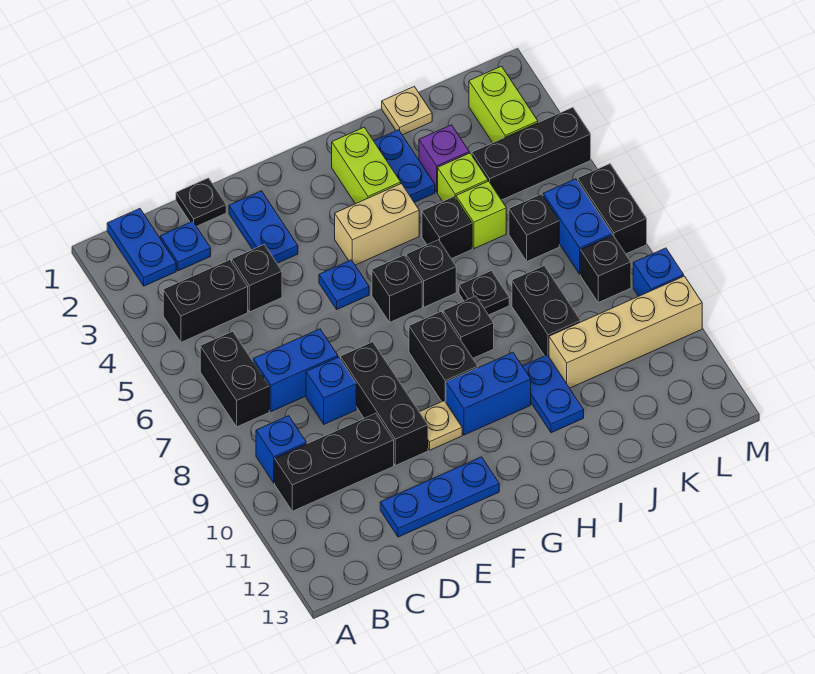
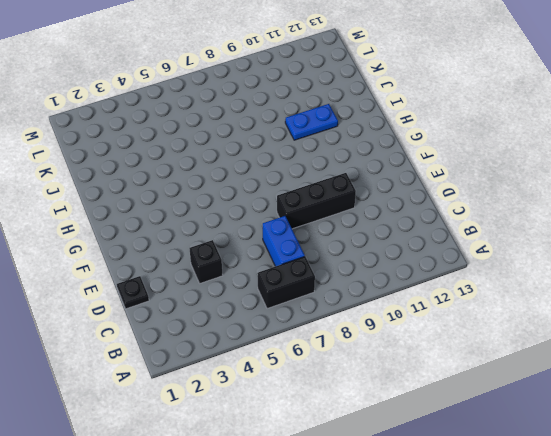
none -> blue 1x2 plate [107,209,176,286]
none -> black 1x2 brick [163,260,248,342]
none -> blue 1x1 brick [256,416,306,483]
none -> black 1x3 brick [275,413,394,511]

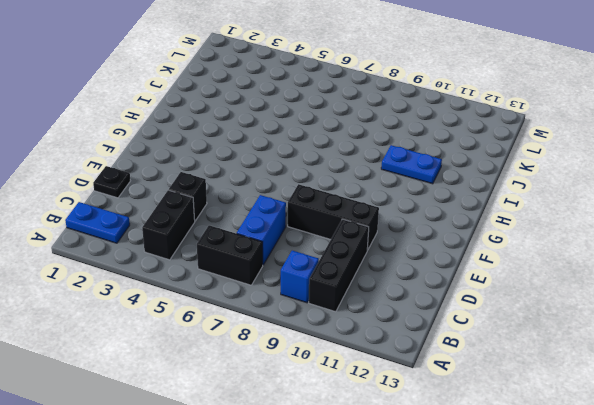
none -> blue 1x1 plate [160,221,211,271]
none -> blue 1x1 brick [306,357,356,424]
none -> blue 1x3 plate [380,457,499,537]
none -> blue 1x2 plate [229,191,298,263]

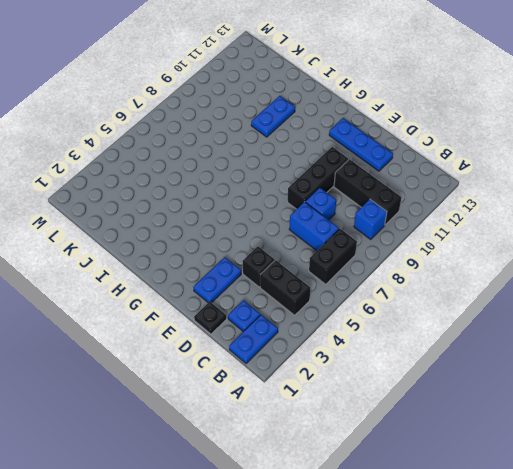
none -> blue 1x1 plate [319,260,369,309]
none -> tan 1x1 plate [420,401,462,450]
none -> tan 1x2 brick [335,184,419,265]
none -> black 1x1 brick [372,255,422,322]

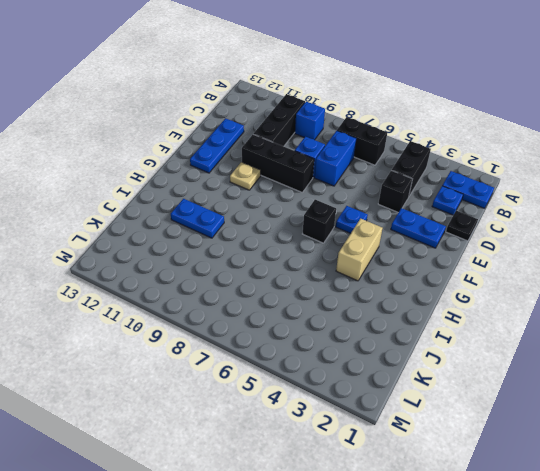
none -> black 1x2 brick [409,311,478,402]
none -> blue 1x2 brick [446,352,531,435]
none -> lime 1x2 brick [332,127,401,204]
none -> black 1x1 brick [406,240,456,307]

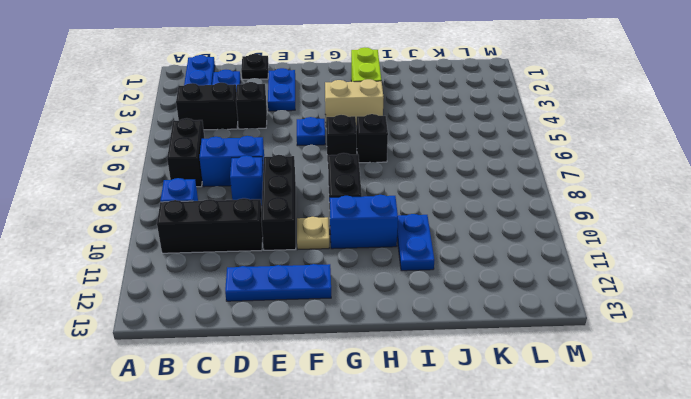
none -> black 1x1 brick [443,296,494,358]
none -> blue 1x2 plate [374,130,435,202]
none -> black 1x1 brick [422,196,472,259]
none -> black 1x1 plate [459,271,509,315]

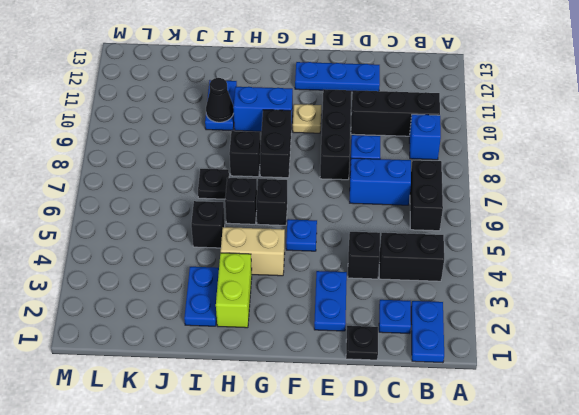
black 1x1 cone [206,78,234,122] -> none
none -> tan 1x1 plate [382,87,432,135]
none -> purple 1x1 brick [419,125,469,192]
none -> lime 1x1 brick [438,153,488,201]
none -> lime 1x1 brick [456,181,506,249]

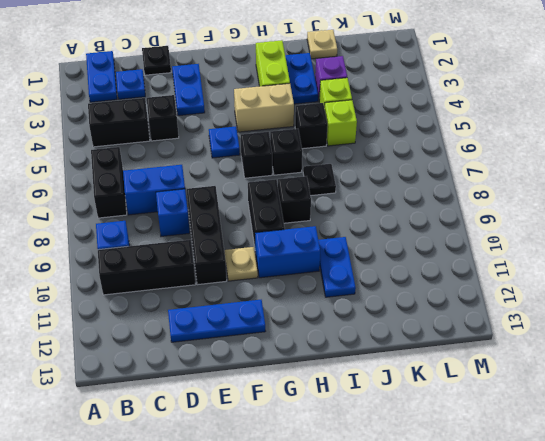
none -> black 1x2 brick [512,266,581,356]
none -> tan 1x4 brick [549,276,702,388]
none -> black 1x3 brick [472,107,591,200]
none -> black 1x1 brick [509,194,559,261]

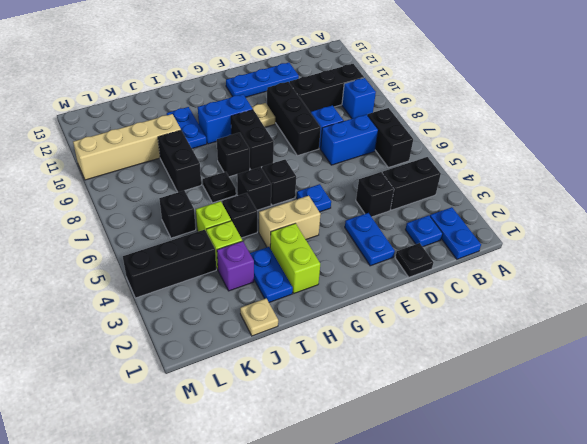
none -> lime 1x2 brick [469,66,538,143]
none -> blue 1x2 brick [543,179,612,274]
none -> black 1x1 brick [580,235,631,302]
none -> black 1x2 brick [578,164,647,254]

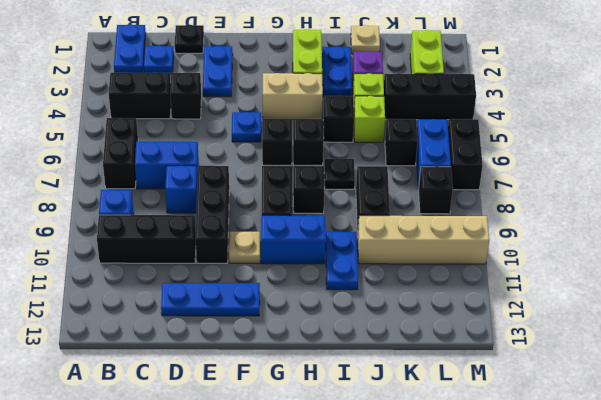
none -> blue 1x1 brick [633,248,684,296]

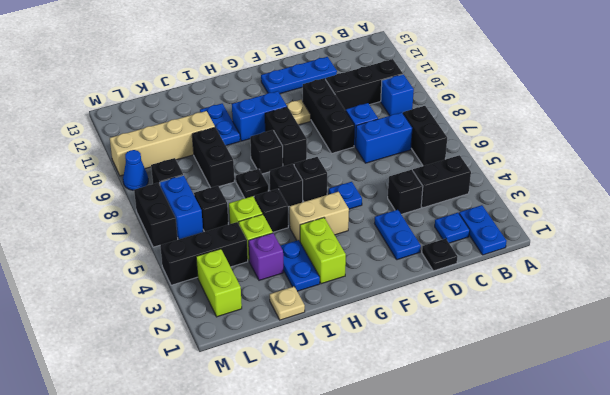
blue 1x1 cone [123,150,148,190] -> blue 1x1 brick [633,248,684,296]

